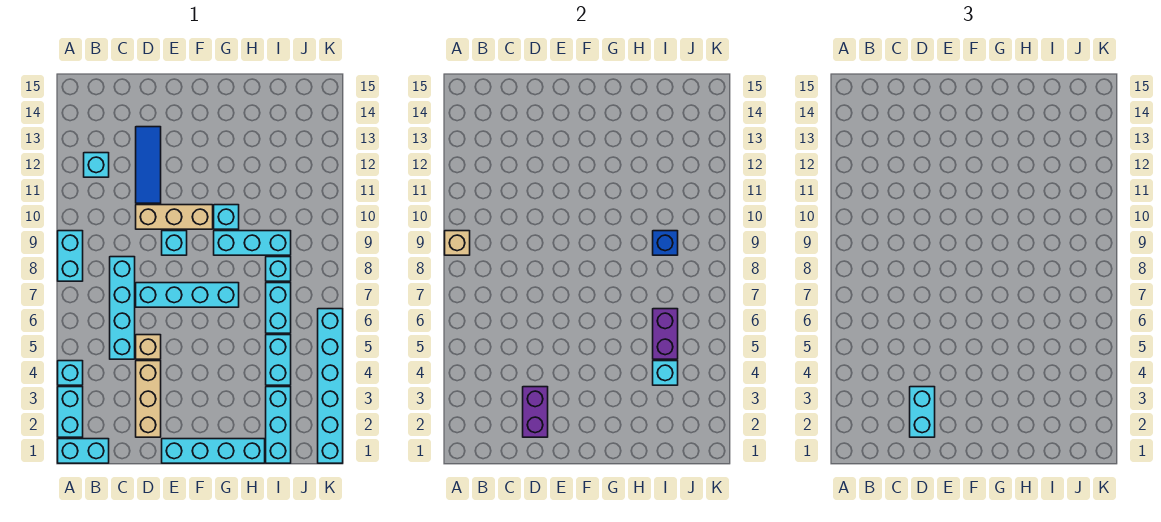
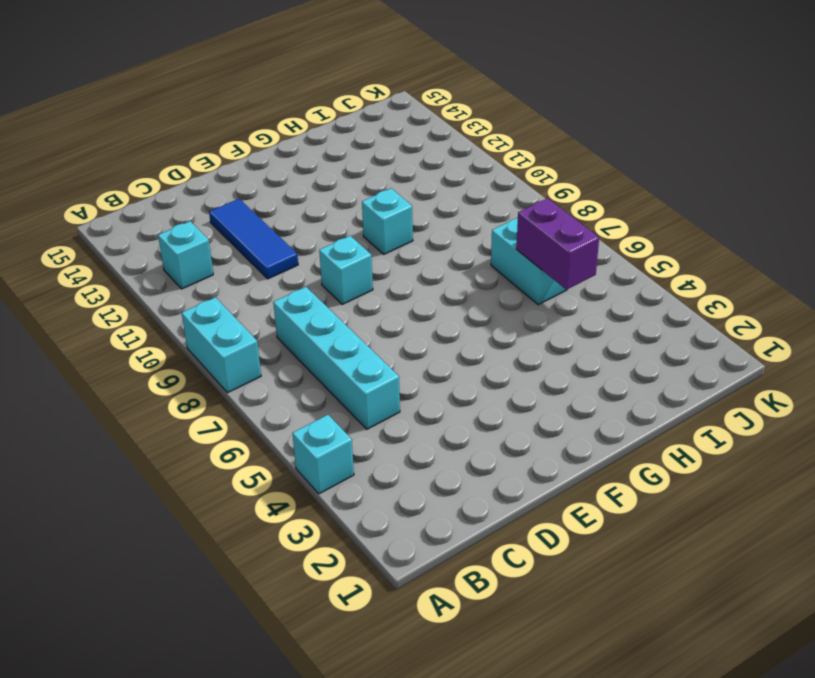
none -> cyan 1x2 brick [58,439,109,463]
none -> cyan 1x2 brick [58,387,83,437]
none -> tan 1x3 brick [136,361,161,437]

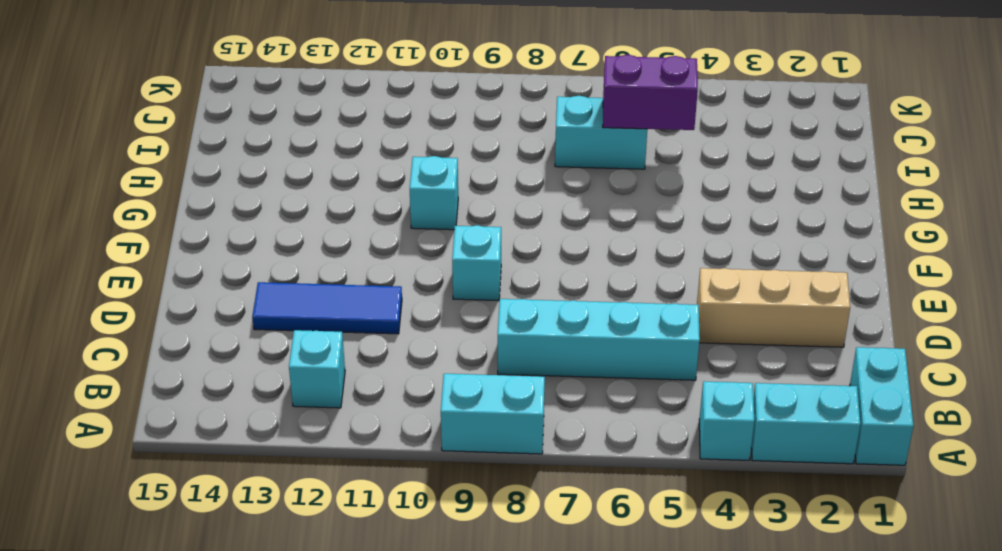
none -> tan 1x1 brick [136,335,161,359]
none -> cyan 1x4 brick [136,283,239,307]
none -> tan 1x3 brick [136,205,213,229]

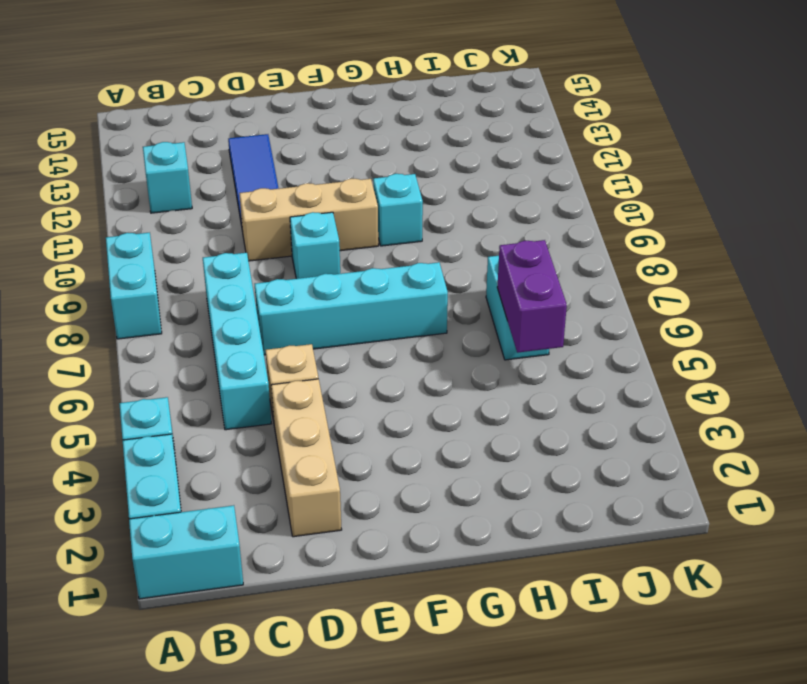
none -> cyan 1x4 brick [162,439,265,463]
none -> cyan 1x3 brick [214,231,291,255]
none -> cyan 1x3 brick [266,387,291,463]

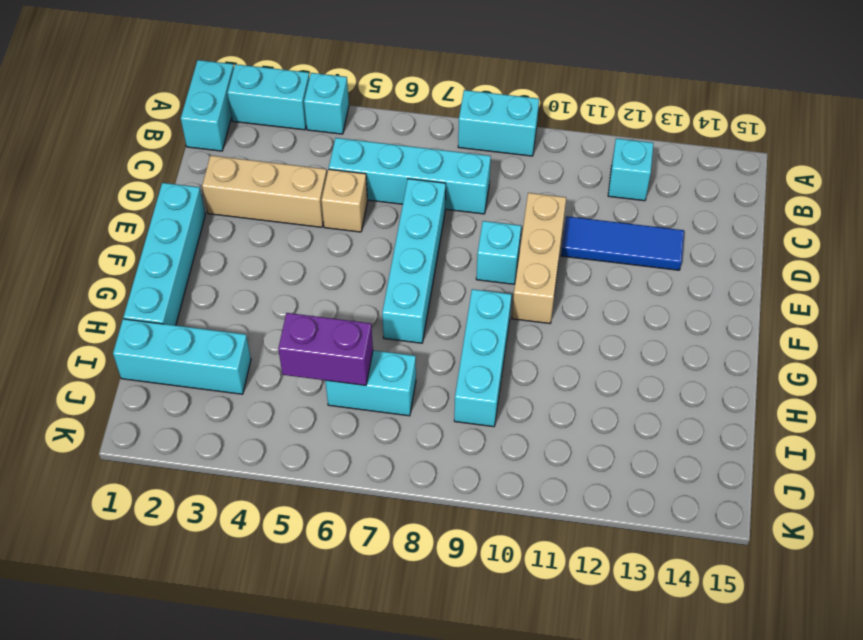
none -> cyan 1x1 brick [214,205,239,229]
none -> cyan 1x2 brick [266,335,291,385]
none -> cyan 1x1 brick [266,257,291,281]

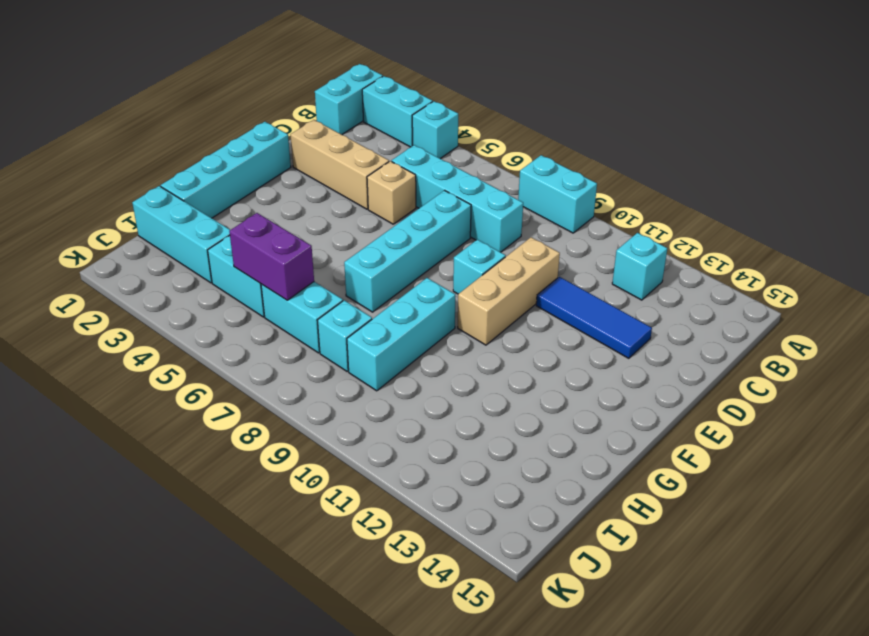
none -> cyan 1x1 brick [214,205,239,229]
none -> cyan 1x6 brick [318,309,343,463]
none -> tan 1x1 brick [445,231,470,255]

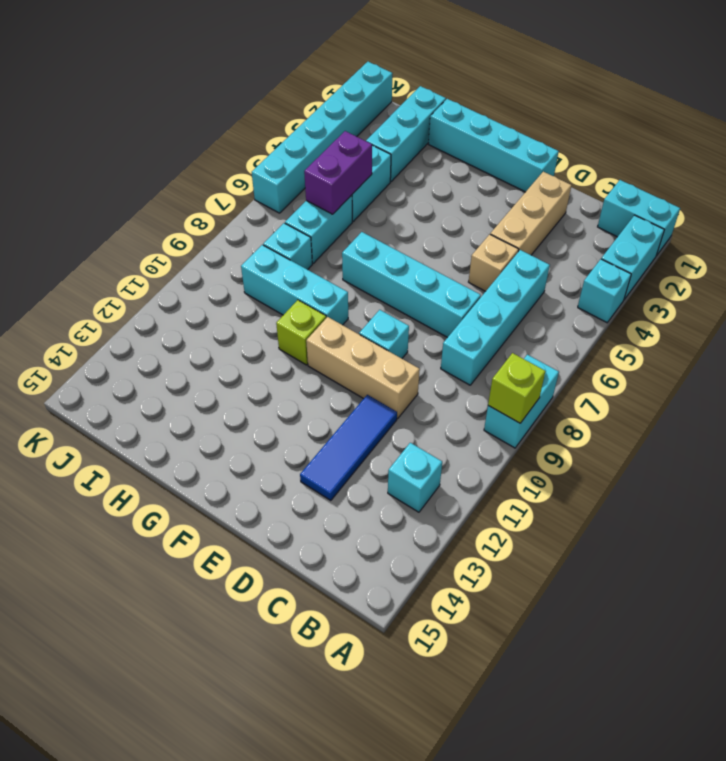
lime 1x1 brick [488,353,545,423] -> tan 1x1 brick [445,231,470,255]
lime 1x1 brick [276,300,326,365] -> cyan 1x1 brick [214,205,239,229]
none -> purple 1x2 brick [523,387,548,437]
none -> cyan 1x1 brick [653,361,678,385]
none -> blue 1x1 brick [653,231,678,255]

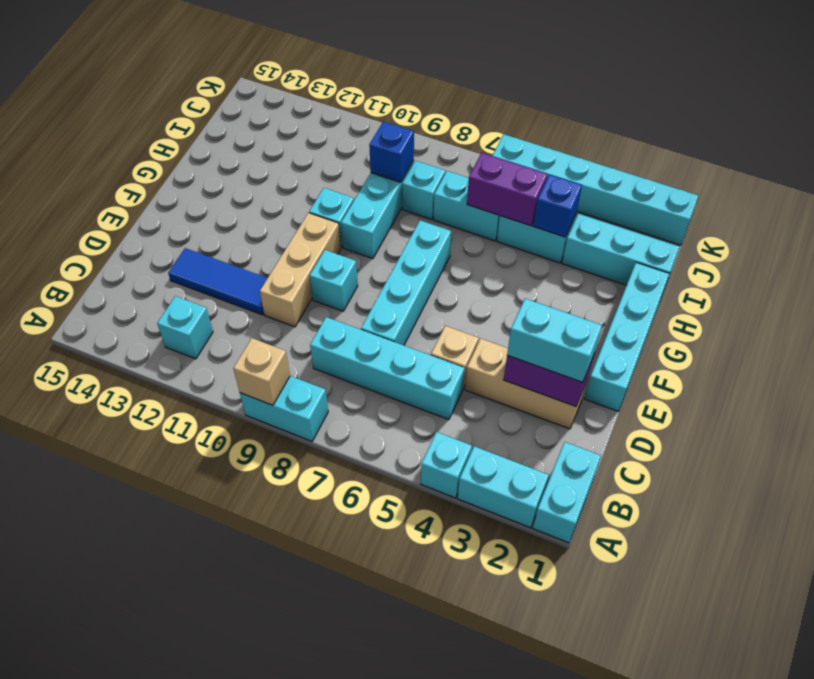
blue 1x1 brick [533,175,582,237] -> cyan 1x1 brick [653,361,678,385]

